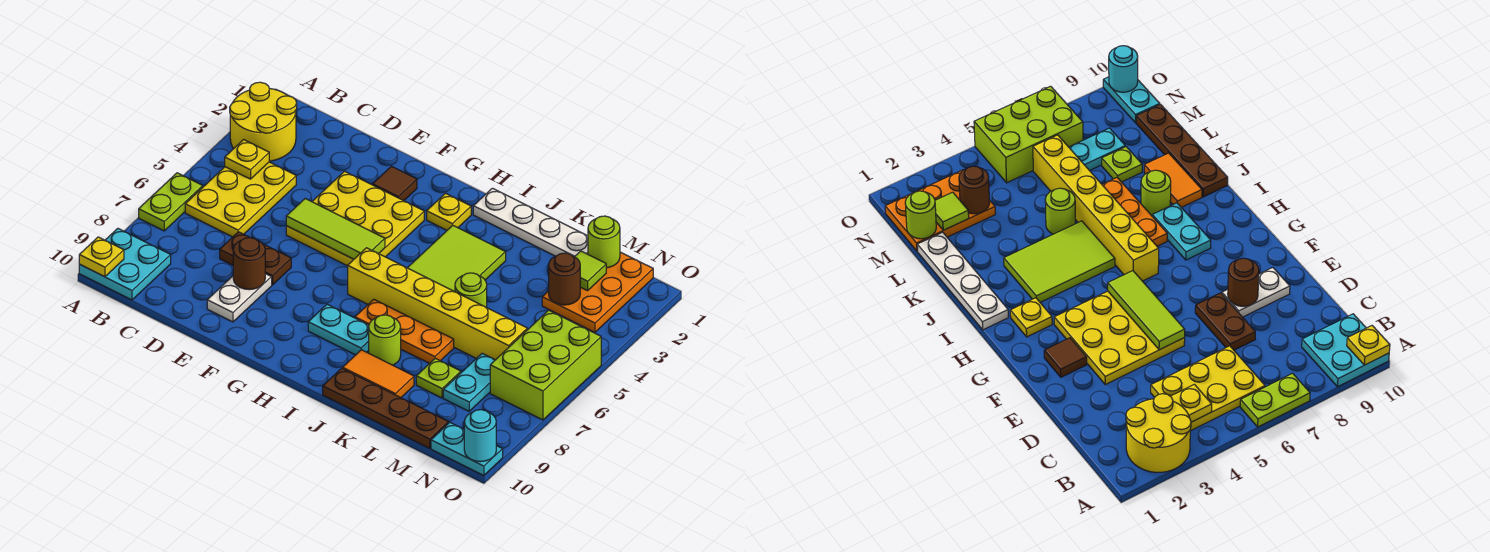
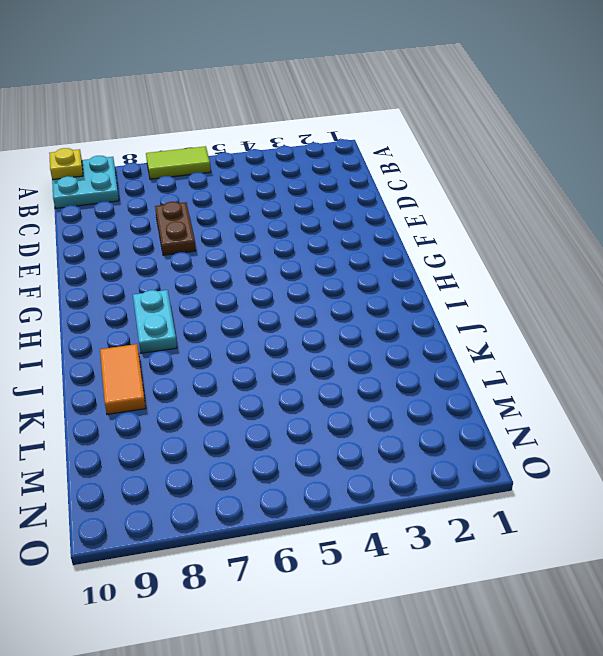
lime 1x2 tile [146,146,211,179] -> lime 1x2 plate [139,173,203,231]
none -> yellow 2x2 round brick [230,82,297,161]
none -> yellow 2x3 plate [185,162,296,237]
none -> yellow 3x3 plate [286,171,424,266]
none -> white 1x2 plate [207,274,272,322]

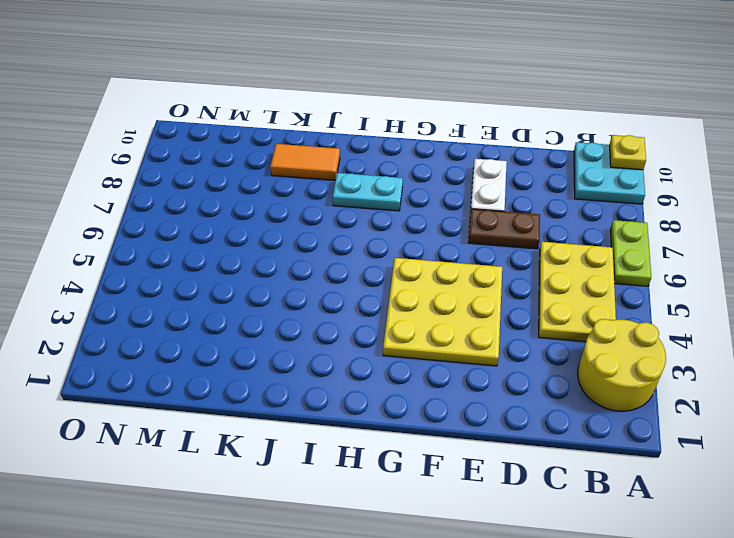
none -> brown 1x1 tile [373,166,417,201]
none -> yellow 1x1 plate [427,193,471,230]
none -> yellow 1x6 brick [348,248,527,360]
none -> white 1x4 plate [473,188,588,257]

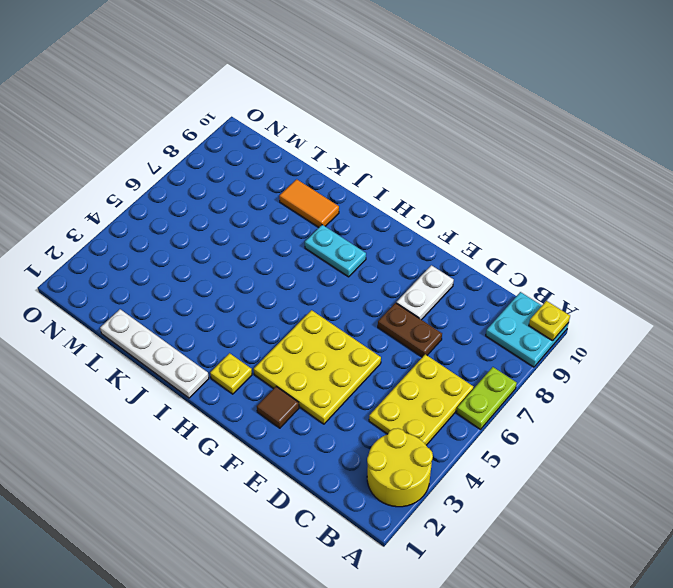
none -> yellow 1x6 brick [348,248,527,360]
none -> lime 2x3 tile [408,225,506,292]
none -> orange 1x3 plate [355,299,454,363]
none -> lime 1x1 round brick [369,315,401,365]

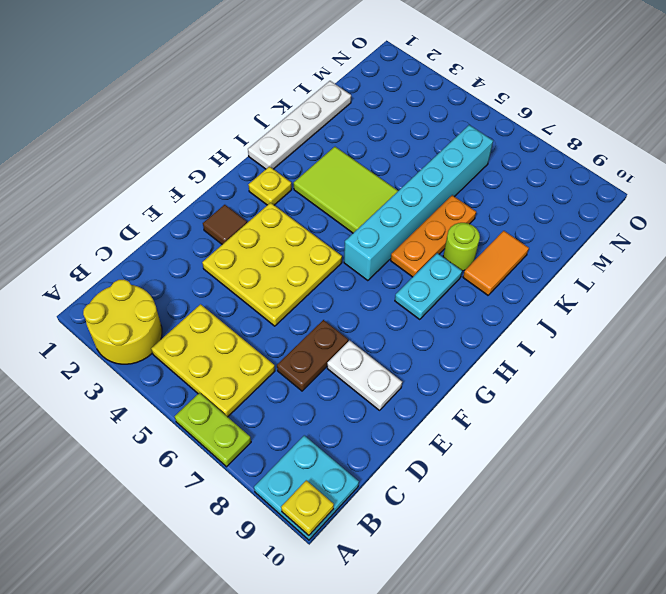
cyan 1x6 brick [344,125,493,281] -> yellow 1x6 brick [348,248,527,360]
none -> brown 1x4 plate [323,368,449,448]
none -> lime 1x1 round brick [455,273,487,307]
none -> lime 1x1 plate [416,358,461,398]
none -> orange 2x3 plate [542,252,653,332]

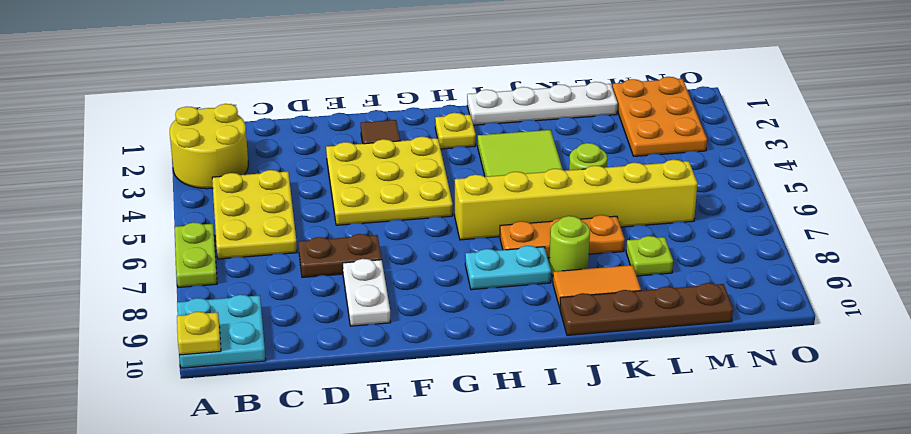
none -> cyan 1x2 plate [443,353,495,411]
none -> lime 2x3 brick [490,310,601,420]
none -> cyan 1x2 plate [431,423,503,476]
none -> yellow 1x1 plate [225,140,269,179]

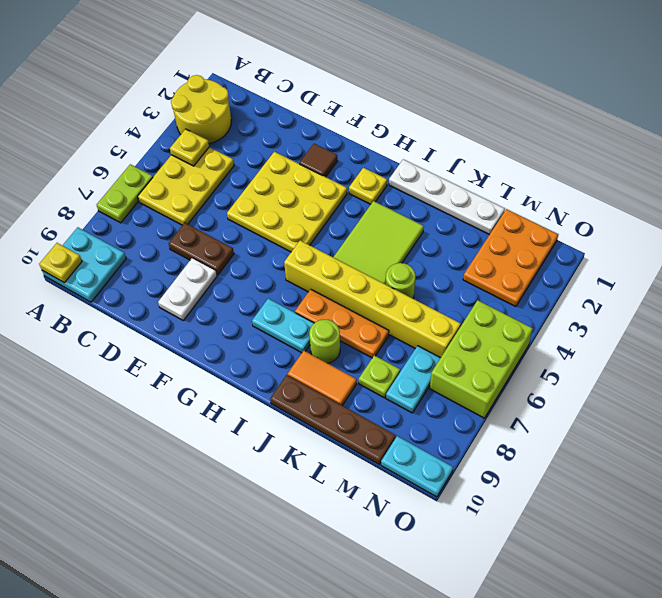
none -> lime 1x3 tile [286,199,385,259]
none -> brown 1x1 round brick [233,238,265,290]
none -> lime 1x1 round brick [588,216,620,268]
none -> lime 1x1 tile [575,251,606,291]

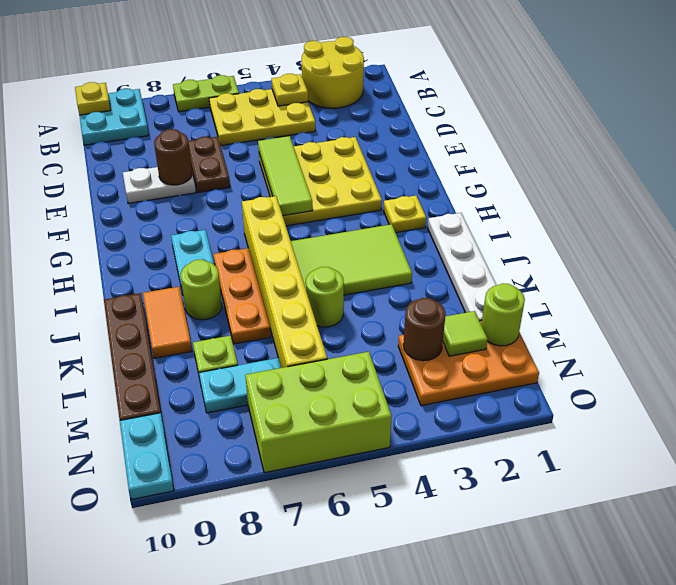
none -> brown 1x1 tile [373,166,417,201]
none -> cyan 1x1 round brick [464,410,496,462]

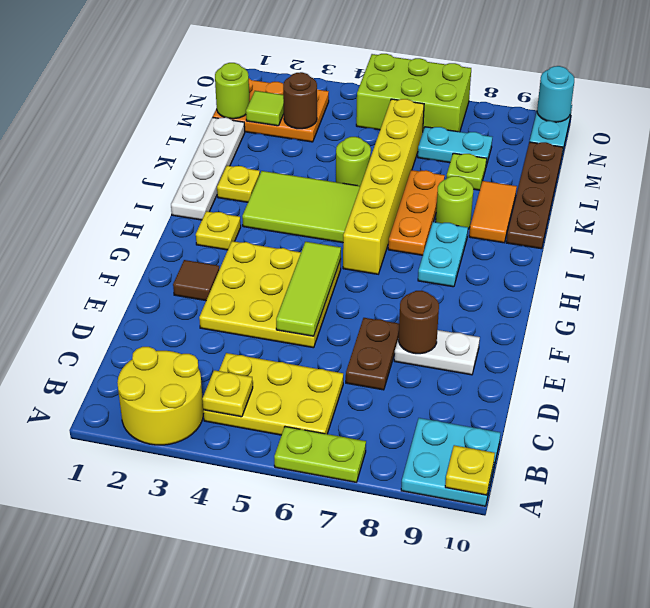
yellow 1x1 plate [217,166,260,202] -> none

